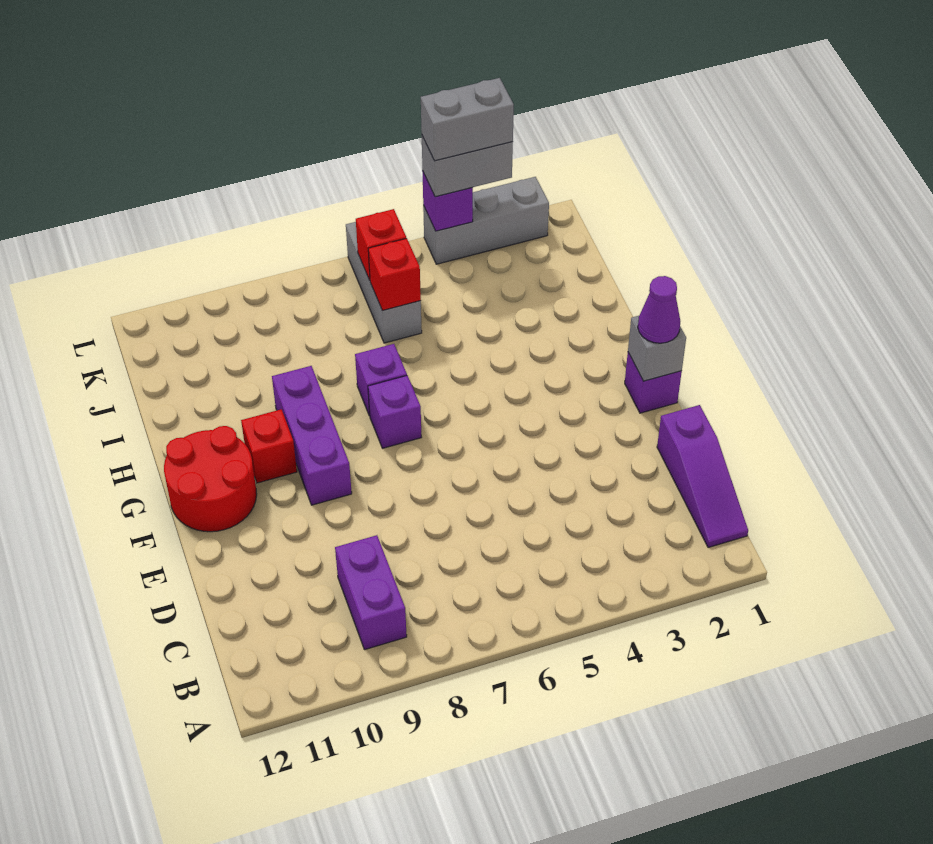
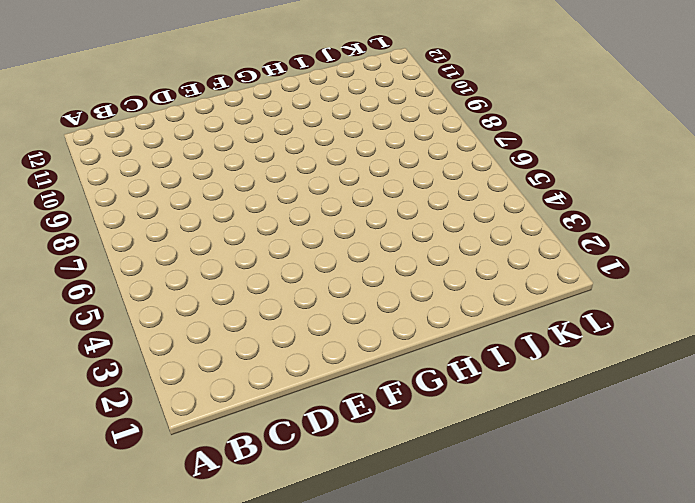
none -> purple 1x3 slope [657,405,748,548]
none -> purple 1x2 brick [335,535,407,650]
none -> purple 1x1 brick [625,353,682,413]

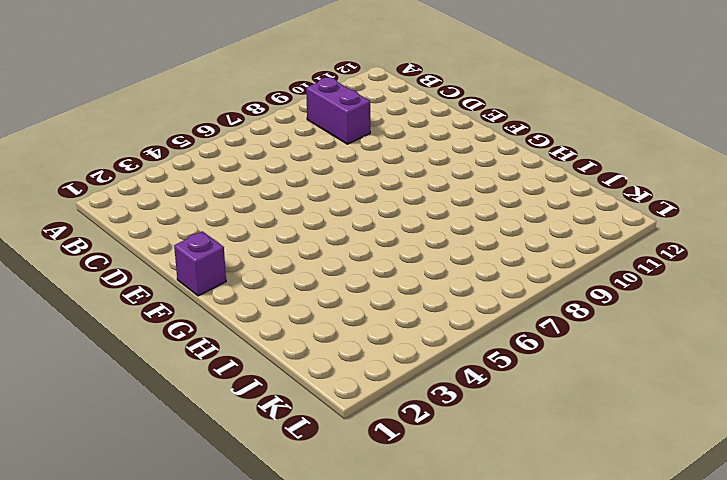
none -> purple 1x3 slope [657,405,748,548]
none -> purple 1x3 brick [272,366,352,505]
none -> red 2x2 round brick [164,426,257,532]

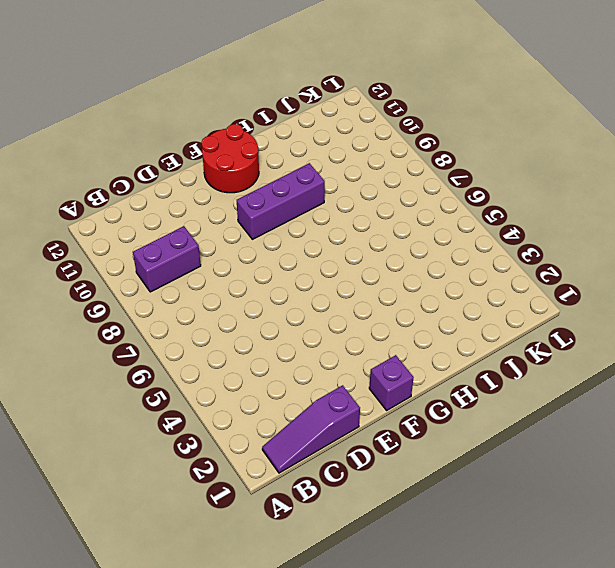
none -> purple 1x1 brick [368,376,422,448]
none -> red 1x1 brick [241,409,297,483]
none -> purple 1x1 brick [355,344,407,416]

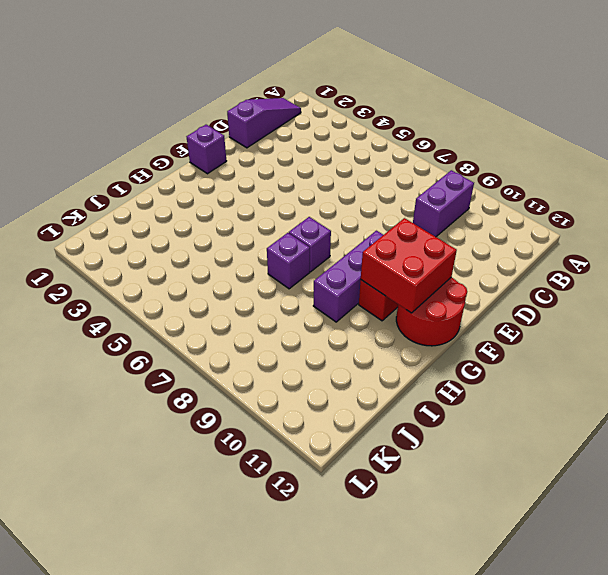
red 2x2 brick [361,218,457,313] -> none
none -> grey 1x3 brick [346,222,422,343]
none -> grey 1x3 brick [423,177,549,264]
none -> grey 1x1 brick [628,316,686,381]

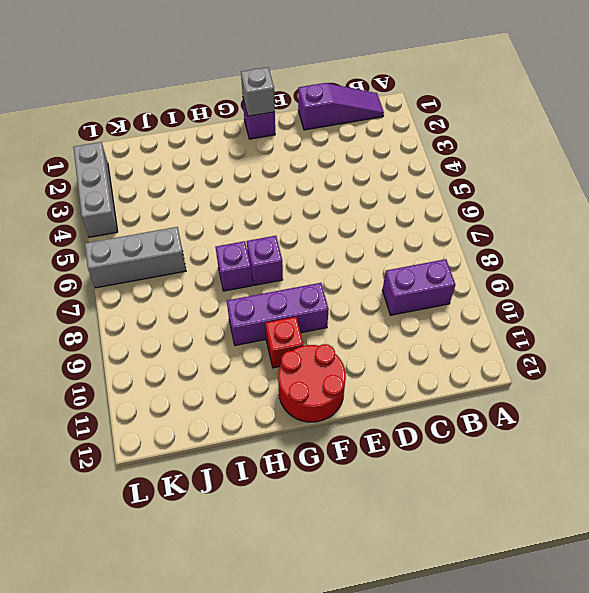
none -> red 1x1 brick [368,238,421,311]
none -> red 1x1 brick [356,209,406,280]
none -> purple 1x1 brick [422,171,473,231]

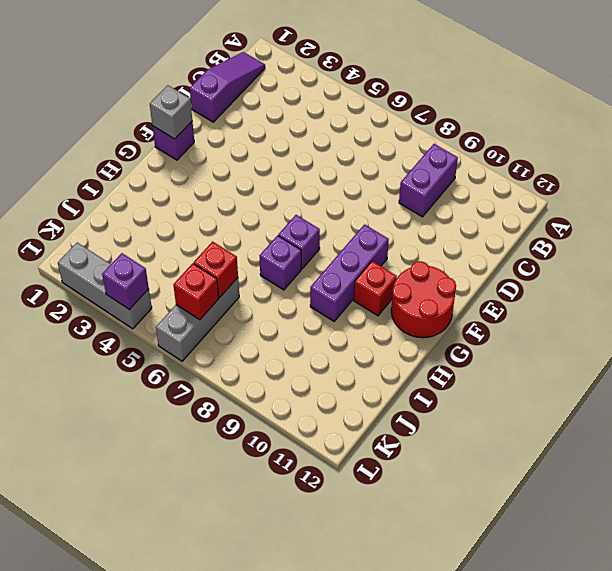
none -> purple 1x1 cone [638,276,680,343]
none -> grey 1x2 brick [422,136,513,197]
none -> grey 1x2 brick [421,78,514,161]

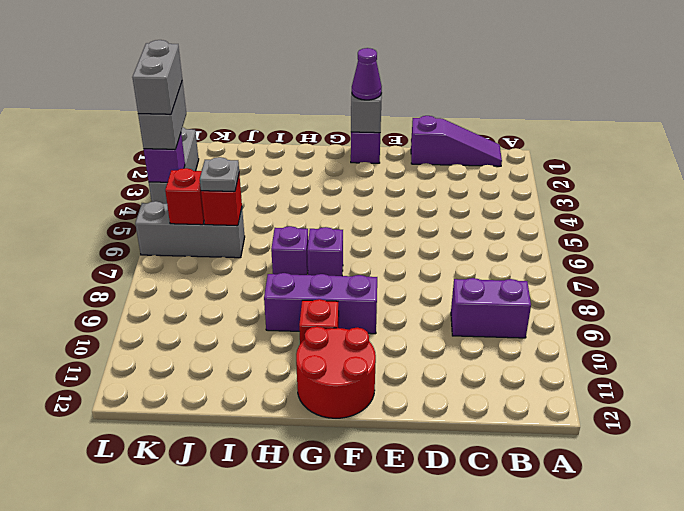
grey 1x1 plate [200,157,239,191] -> none

